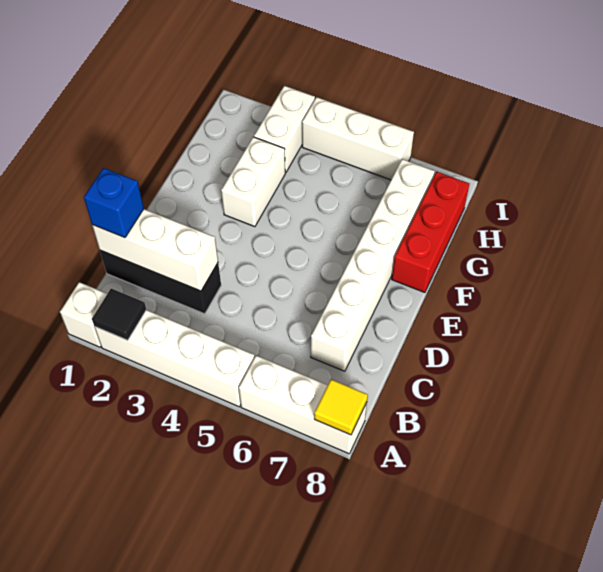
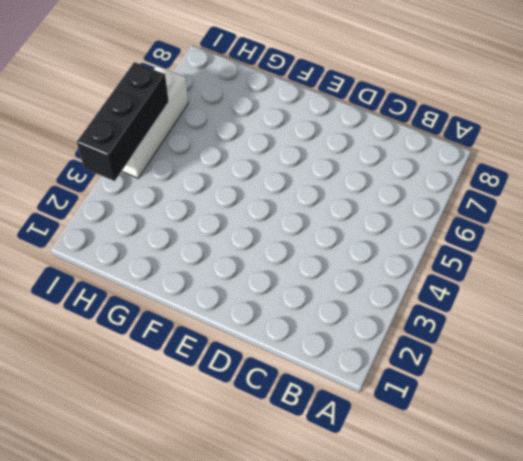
black 1x3 brick [77,62,169,181] -> black 1x3 brick moved to [100,250,221,314]
none -> white 1x1 brick [60,282,107,347]
none -> white 1x4 brick [95,310,254,407]
none -> white 1x3 brick [239,356,367,454]

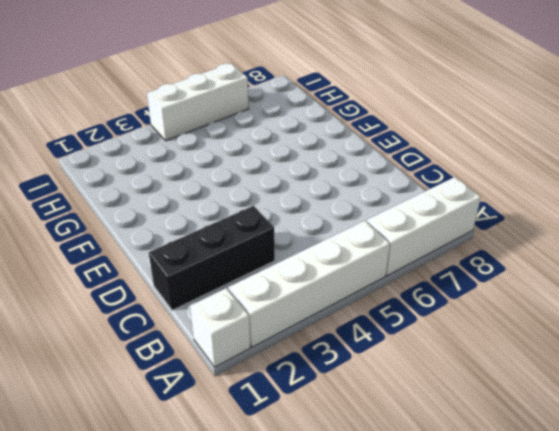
none -> white 1x6 brick [311,159,435,371]
none -> white 1x2 brick [221,137,285,227]
none -> red 1x3 brick [392,172,469,292]

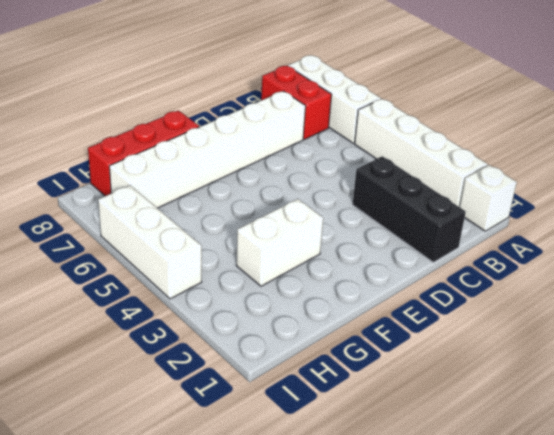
red 1x2 brick [261,66,332,139] -> none
none -> white 1x2 brick [254,86,315,173]
none -> black 1x1 tile [92,289,146,340]
none -> yellow 1x1 tile [314,379,368,435]

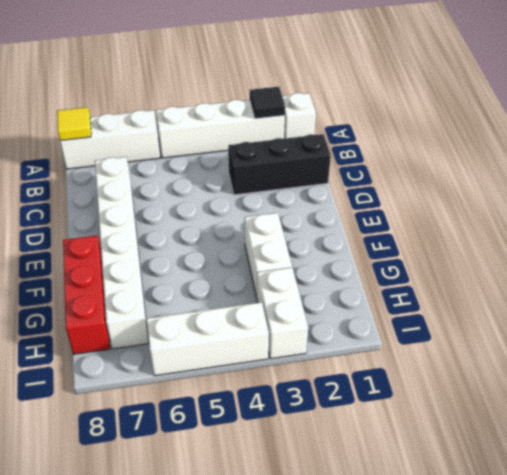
none -> white 1x3 brick [92,209,218,291]
none -> blue 1x1 brick [84,168,144,238]

